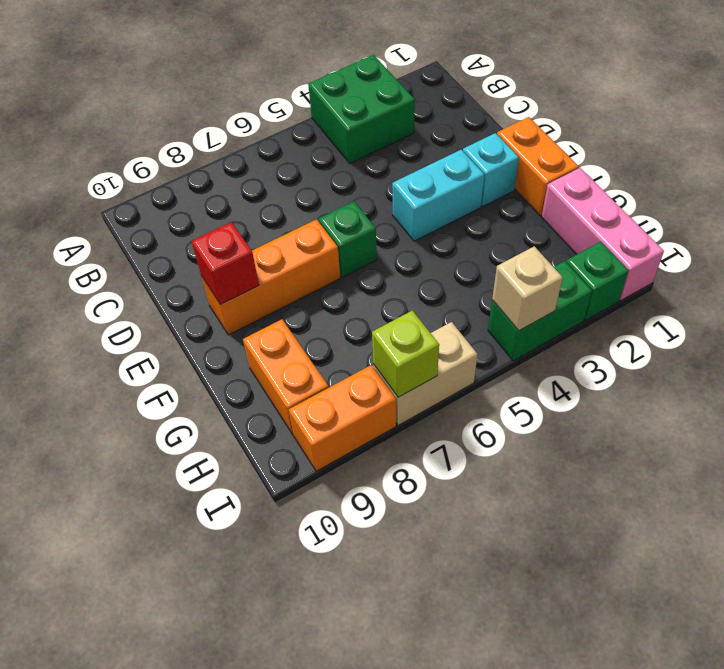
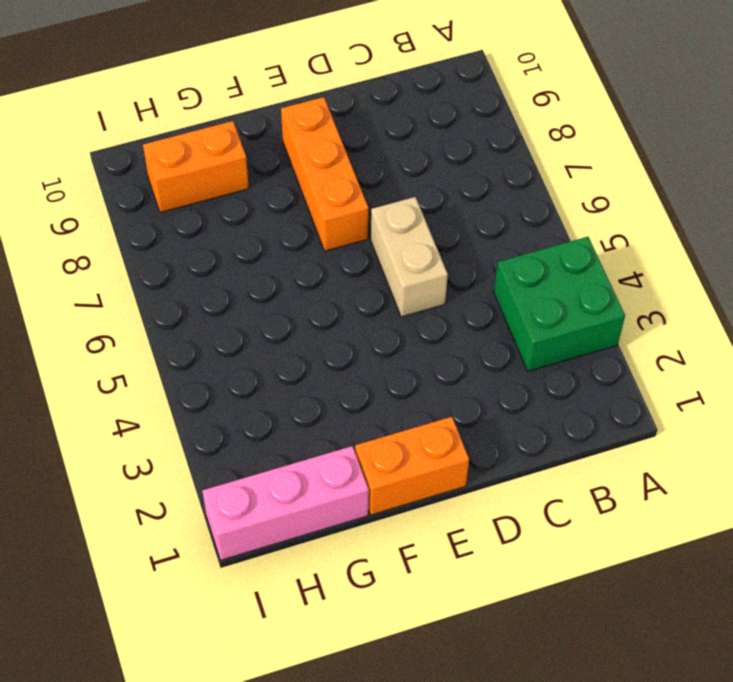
tan 1x2 brick [371,197,448,317] -> tan 1x2 brick moved to [373,322,477,425]
none -> cyan 1x1 brick [463,133,519,206]
none -> cyan 1x2 brick [392,150,484,241]
none -> green 1x1 brick [319,201,377,277]

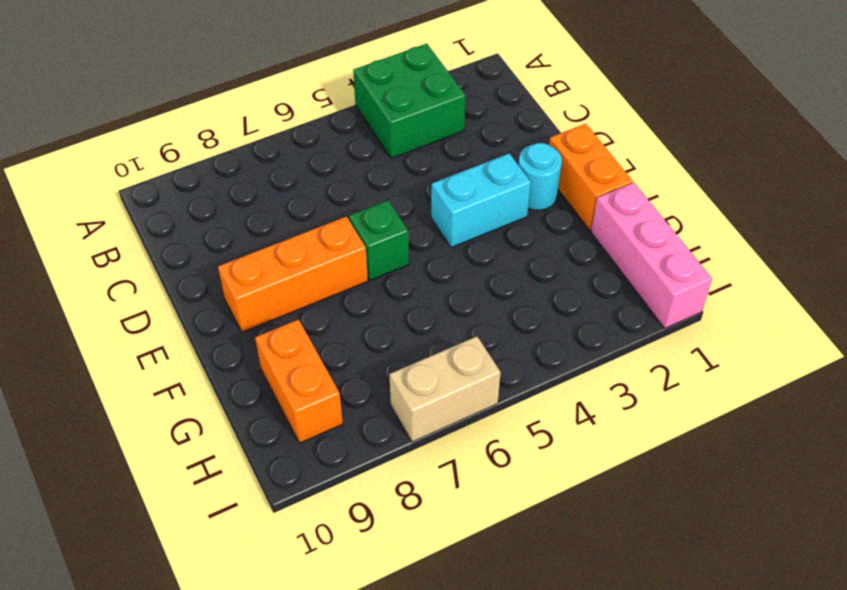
cyan 1x1 round brick [518,143,562,210] -> cyan 1x1 brick [463,133,519,206]
none -> green 1x1 brick [566,242,628,320]
none -> green 1x2 brick [488,261,592,361]
none -> orange 1x2 brick [289,365,396,471]

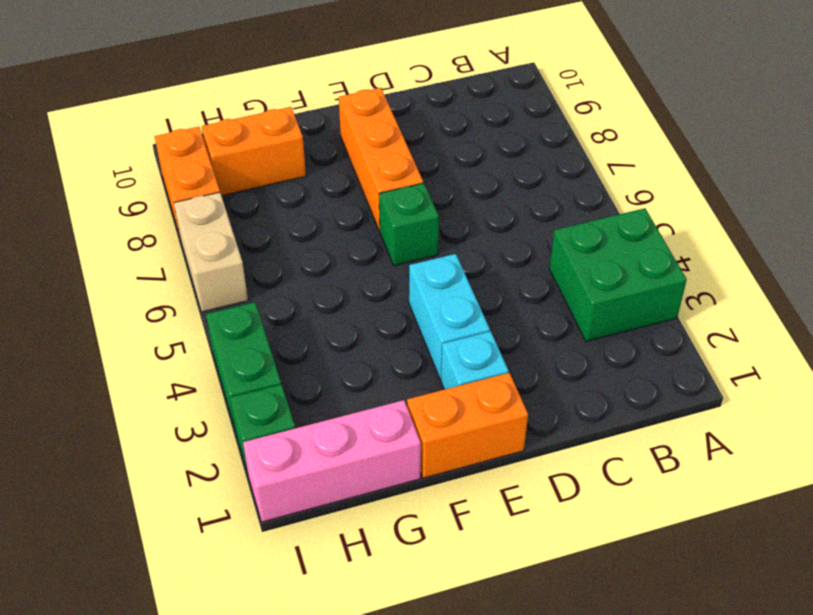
none -> red 1x1 brick [192,222,259,304]
none -> tan 1x1 brick [492,246,563,331]
none -> lime 1x1 brick [372,311,439,397]

